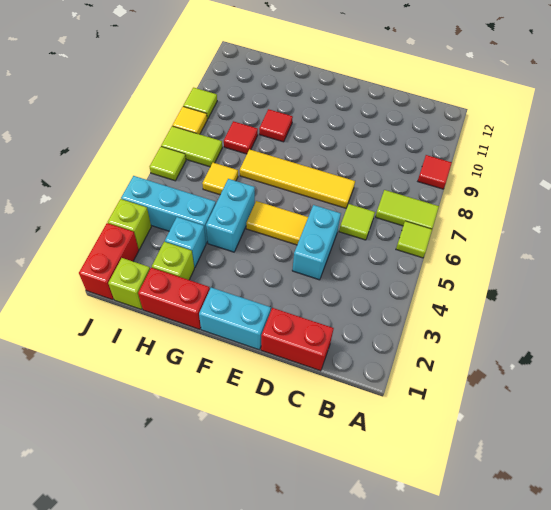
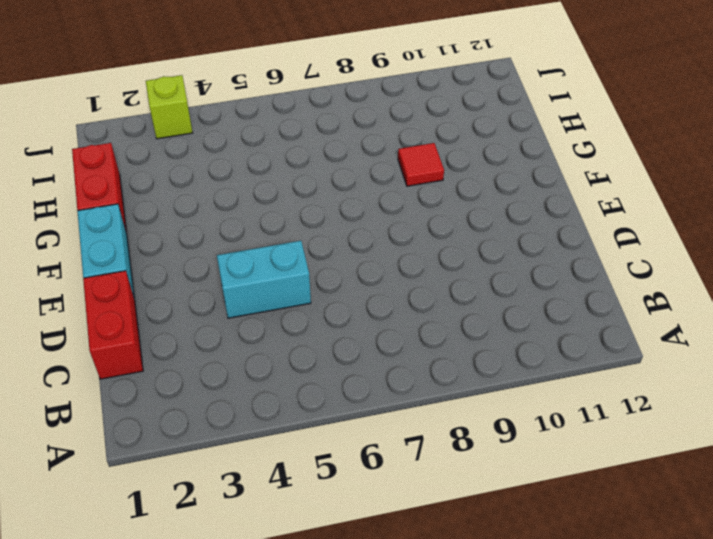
none -> lime 1x1 tile [396,221,432,258]
none -> lime 1x2 tile [375,190,439,229]
none -> red 1x1 tile [418,155,452,189]

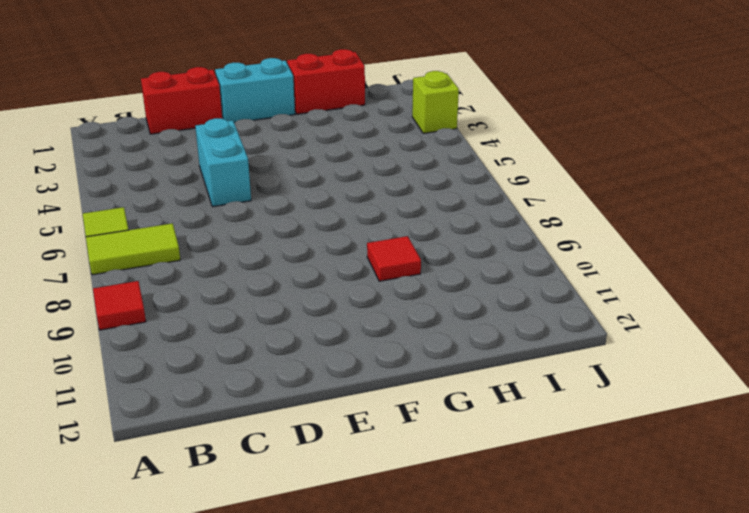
none -> lime 1x1 tile [339,204,375,240]
none -> yellow 1x4 tile [240,149,355,208]
none -> yellow 1x2 tile [246,201,308,245]

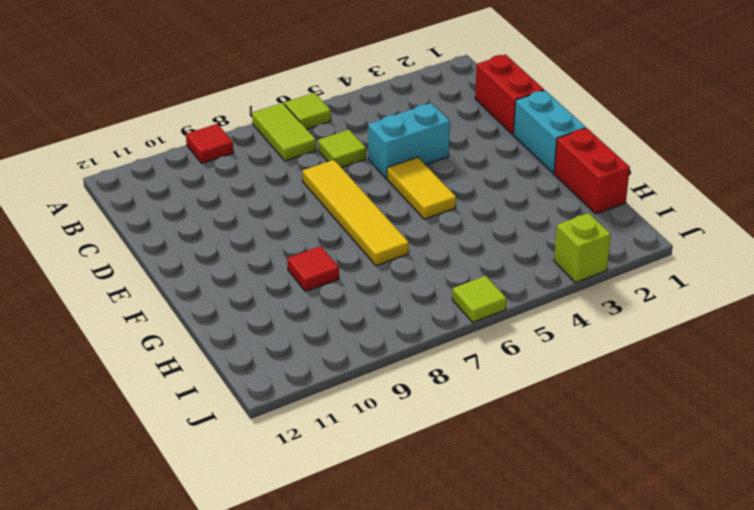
none -> cyan 1x2 brick [206,179,255,252]
none -> lime 1x1 brick [152,242,194,280]
none -> cyan 1x1 brick [165,217,206,268]

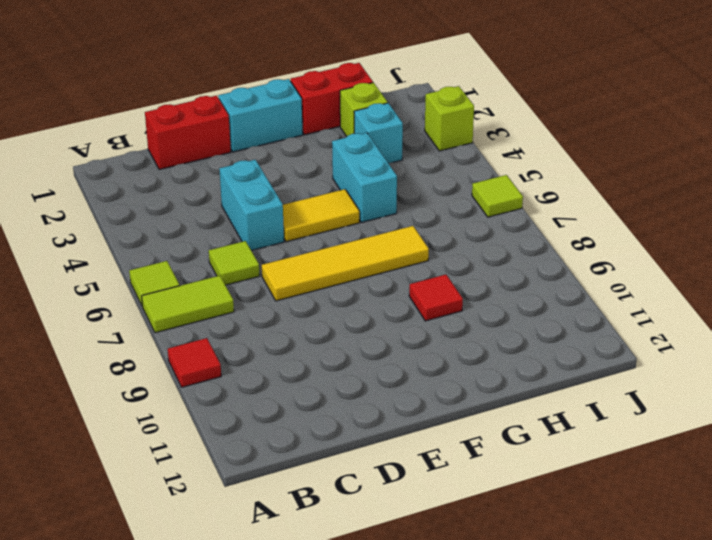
none -> cyan 1x3 brick [121,176,216,243]
none -> yellow 1x1 tile [202,163,238,195]
none -> red 1x1 tile [224,121,258,154]

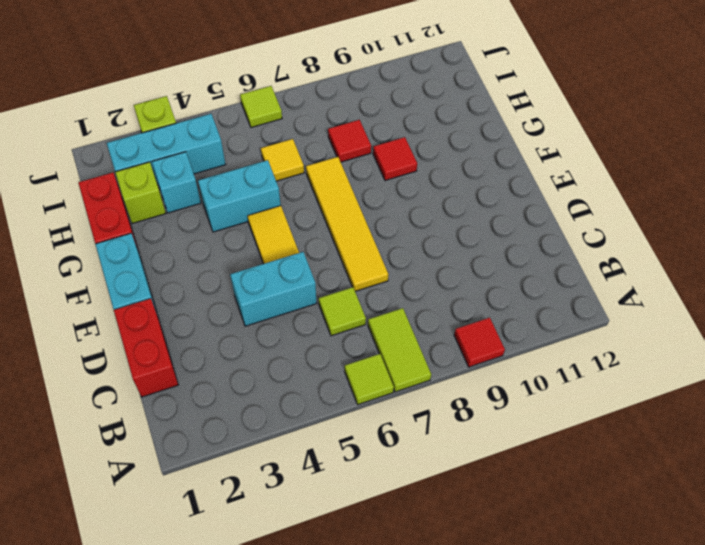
cyan 1x3 brick [107,114,226,185] -> cyan 1x3 brick turned to [121,176,216,243]
none -> lime 1x1 brick [108,258,150,309]
none -> lime 1x2 tile [161,126,222,167]
none -> red 1x2 brick [79,223,139,300]

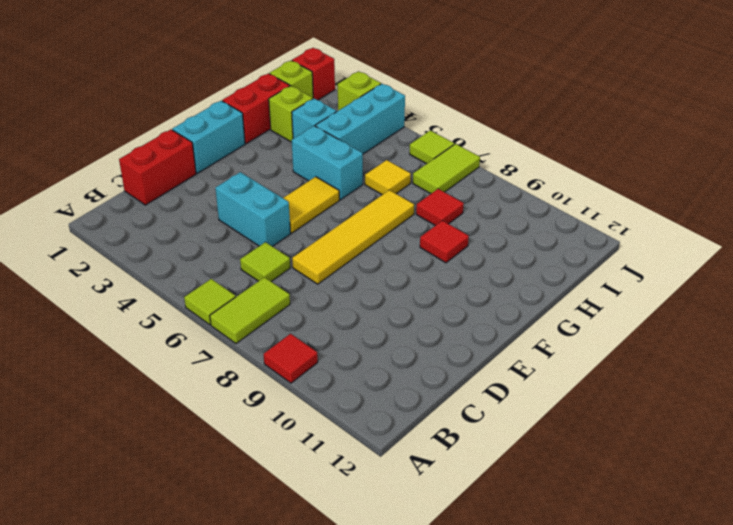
red 1x1 brick [292,48,335,100] -> red 1x2 brick [79,223,139,300]
none -> yellow 1x1 tile [172,107,207,134]
none -> lime 1x1 tile [183,88,217,119]

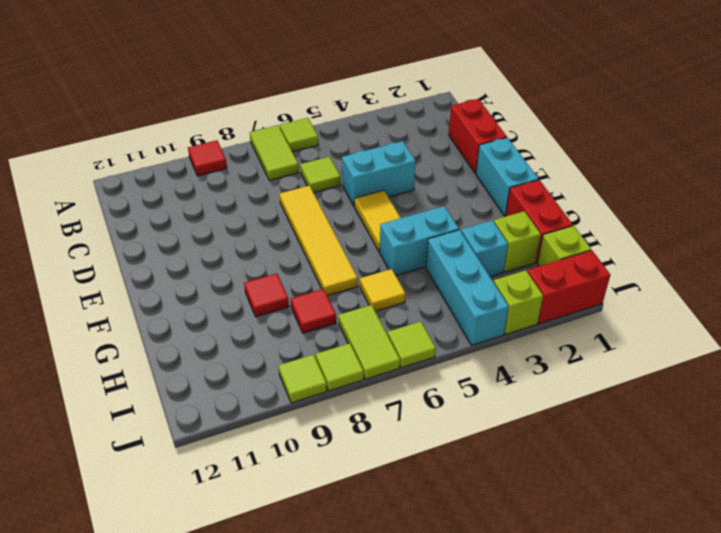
lime 1x1 tile [316,343,364,391] -> yellow 1x1 tile [172,107,207,134]

